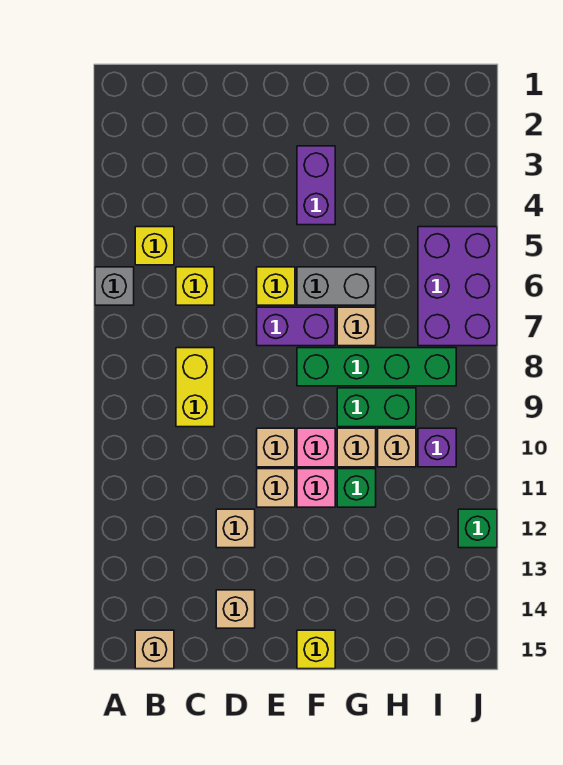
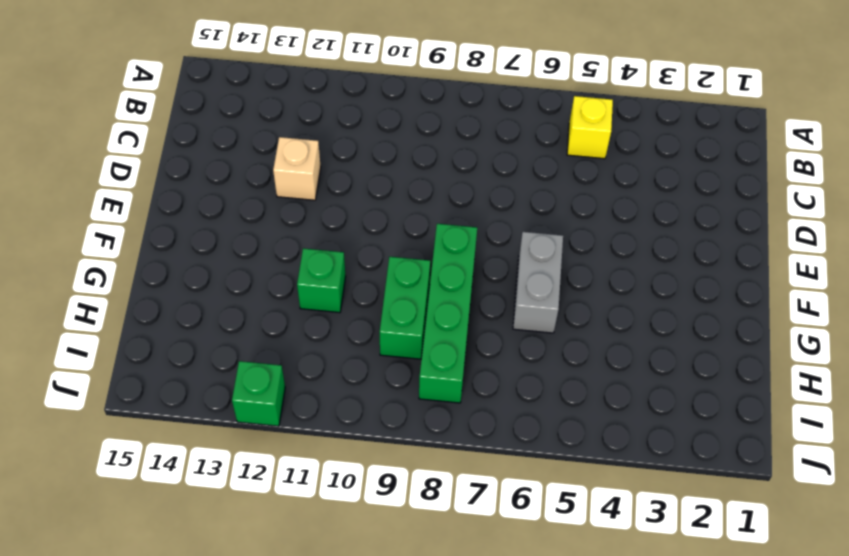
none -> grey 1x1 brick [95,267,134,305]
none -> tan 1x1 brick [135,630,174,669]
none -> yellow 1x1 brick [176,267,214,305]

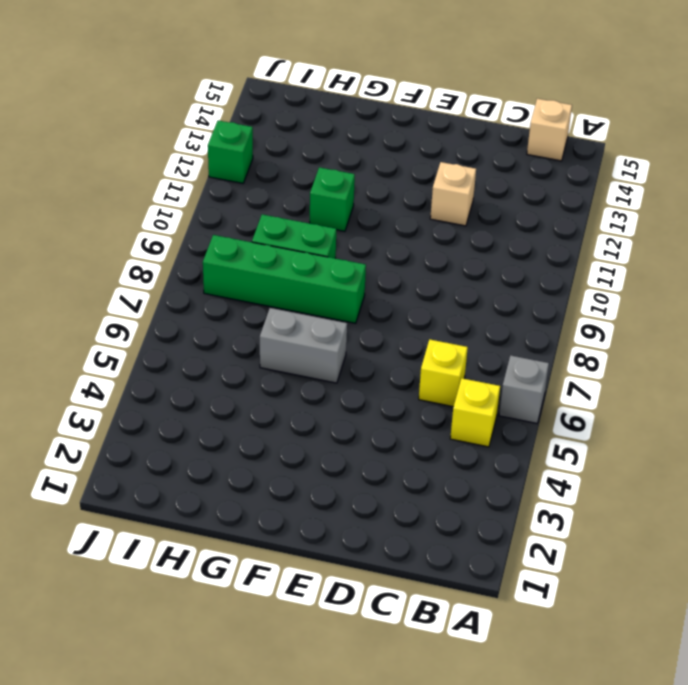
none -> yellow 1x2 brick [176,348,214,427]
none -> tan 1x1 brick [216,590,255,628]
none -> yellow 1x1 brick [257,267,295,305]

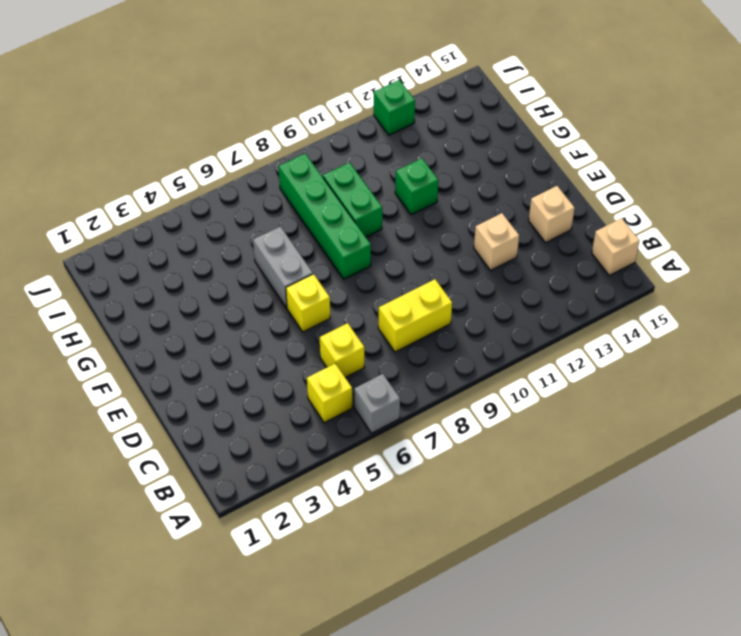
none -> purple 1x2 brick [257,307,335,346]
none -> tan 1x1 brick [257,428,295,467]
none -> tan 1x1 brick [257,469,295,507]

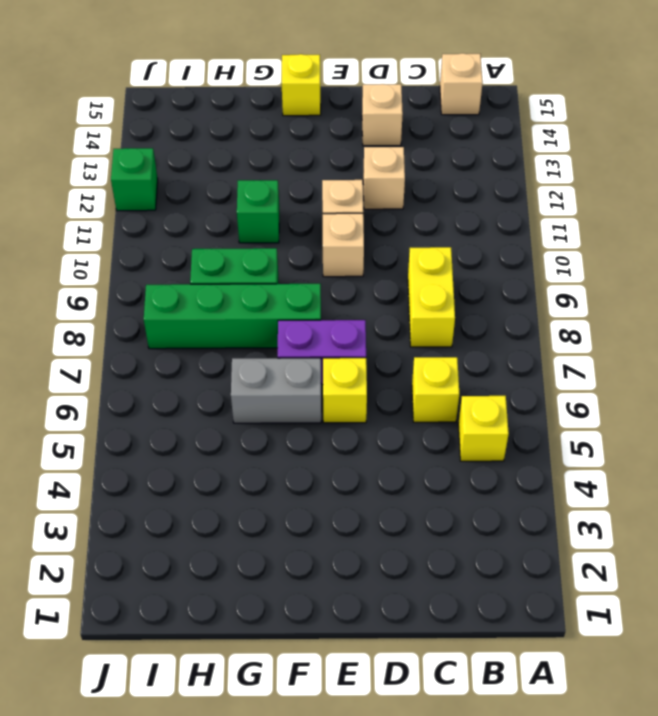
none -> grey 1x1 brick [95,267,134,305]
none -> purple 1x2 brick [297,146,335,225]
none -> pink 1x1 brick [297,428,335,467]

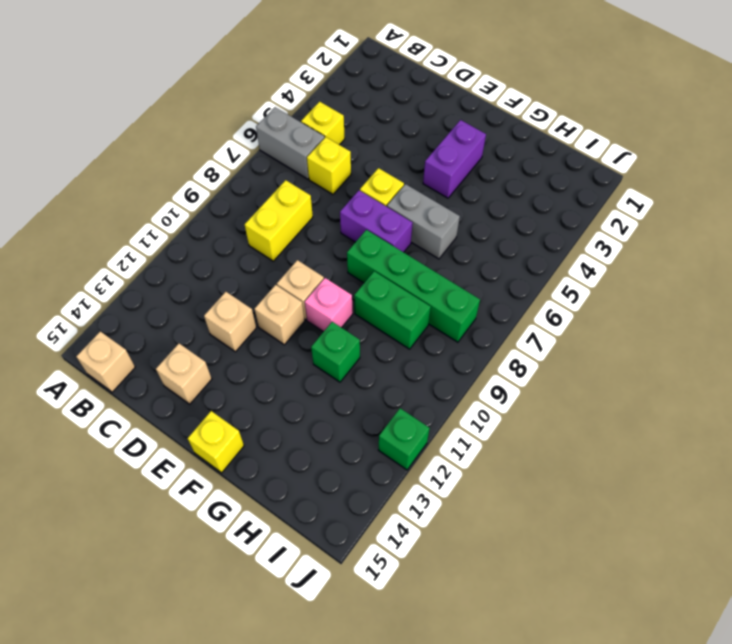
grey 1x2 brick [256,107,325,179] -> grey 1x1 brick [95,267,134,305]
none -> pink 1x1 brick [297,469,335,507]
none -> tan 1x1 brick [337,307,376,346]
none -> tan 1x1 brick [337,428,376,467]

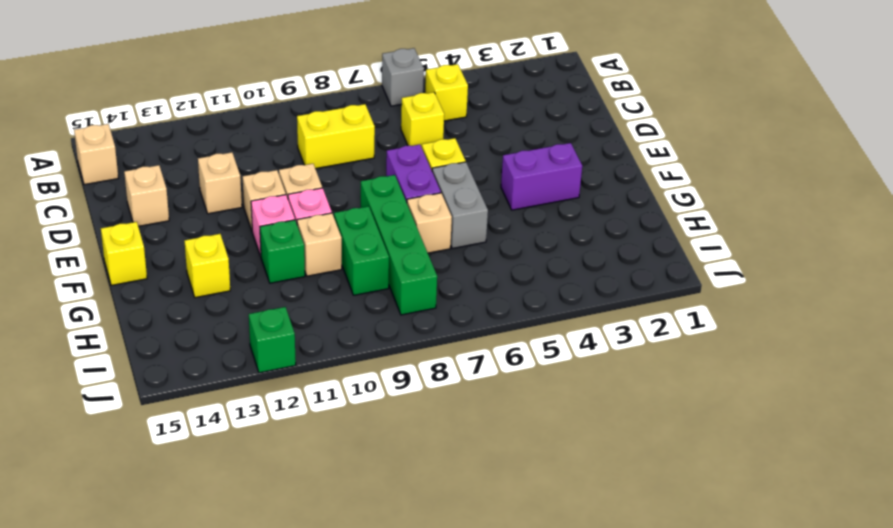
yellow 1x1 brick [185,234,230,298] -> none
none -> tan 1x1 brick [378,428,416,467]
none -> purple 2x3 brick [418,227,497,346]
none -> purple 1x1 brick [418,428,456,467]

